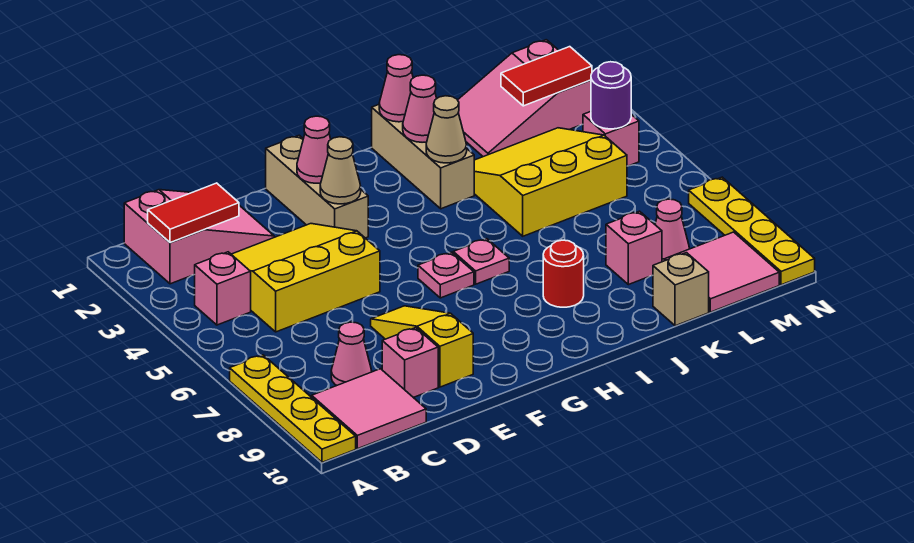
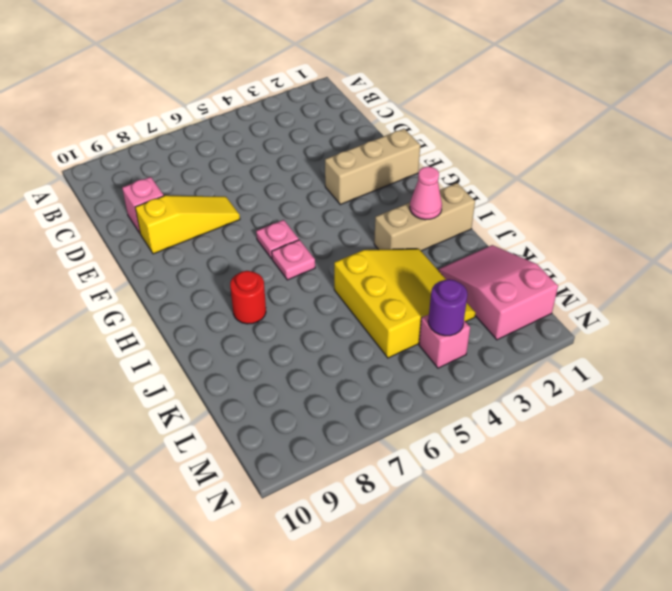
none -> yellow 1x4 plate [230,355,356,462]
none -> pink 2x3 slope [124,190,274,284]
none -> pink 1x1 brick [195,252,251,325]

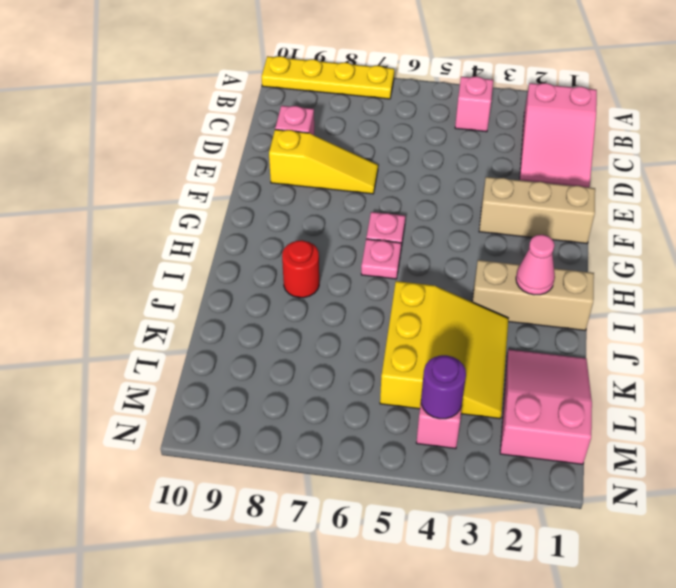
none -> pink 2x2 tile [312,369,426,449]
none -> yellow 3x3 slope [231,224,380,332]
none -> pink 1x1 cone [331,322,372,385]

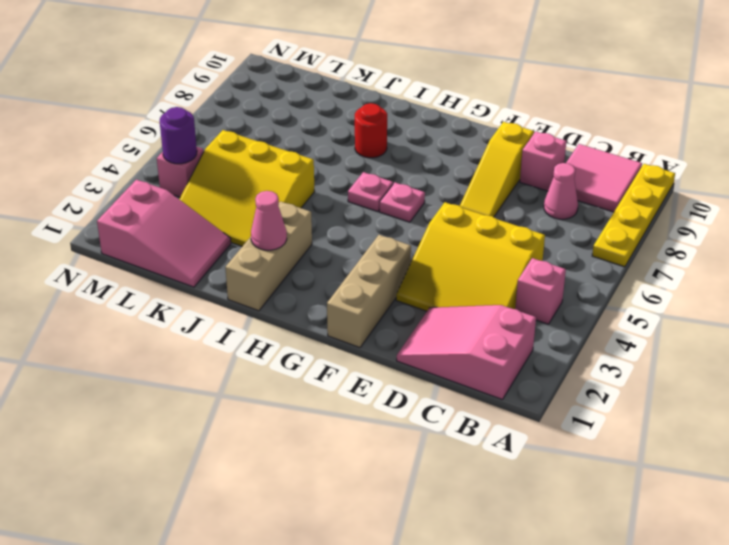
none -> pink 1x1 brick [606,211,662,285]
none -> tan 1x1 brick [653,253,709,326]
none -> pink 1x1 cone [655,199,689,262]

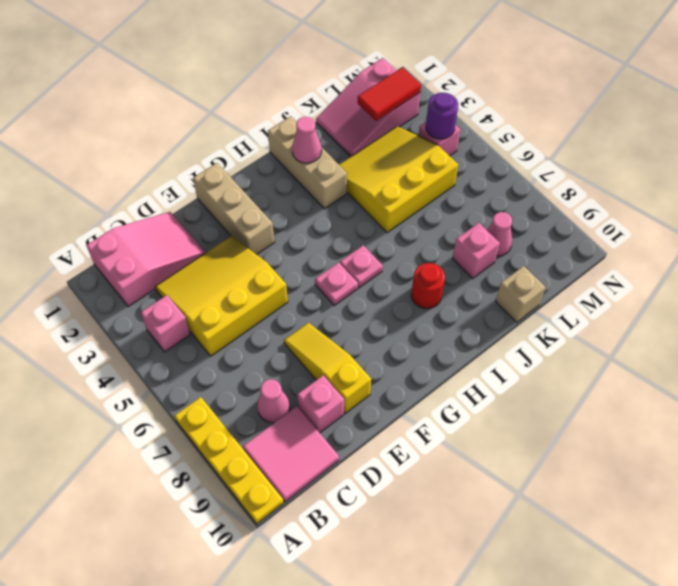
none -> pink 2x2 tile [665,232,779,312]
none -> yellow 1x4 plate [689,177,815,285]
none -> red 1x2 tile [148,183,239,243]

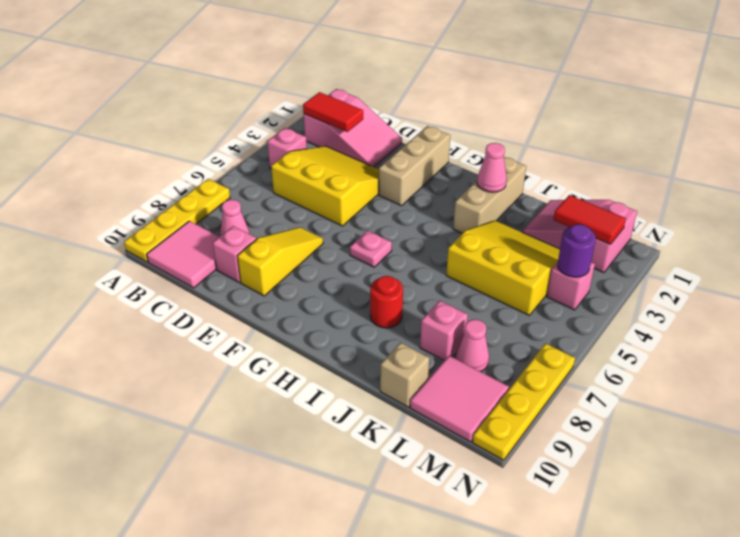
none -> pink 1x1 plate [453,239,509,284]
none -> pink 1x1 cone [297,116,331,183]
none -> tan 1x1 cone [320,137,361,204]

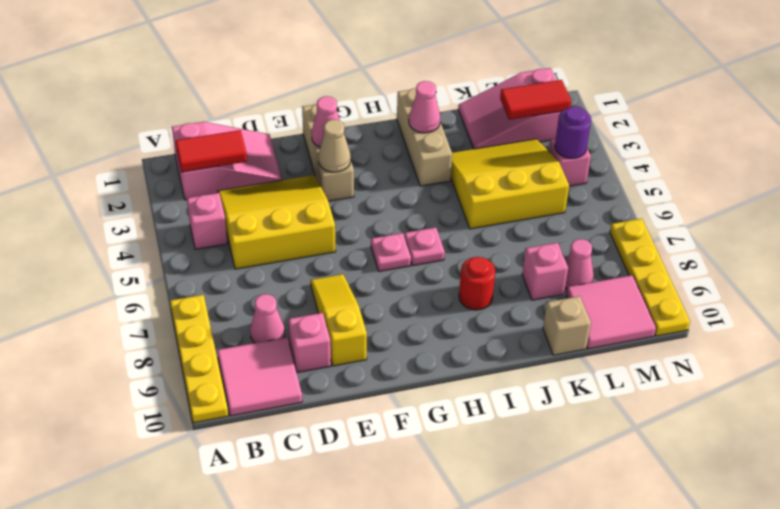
none -> pink 1x1 cone [379,55,413,122]
none -> tan 1x1 cone [426,96,467,163]

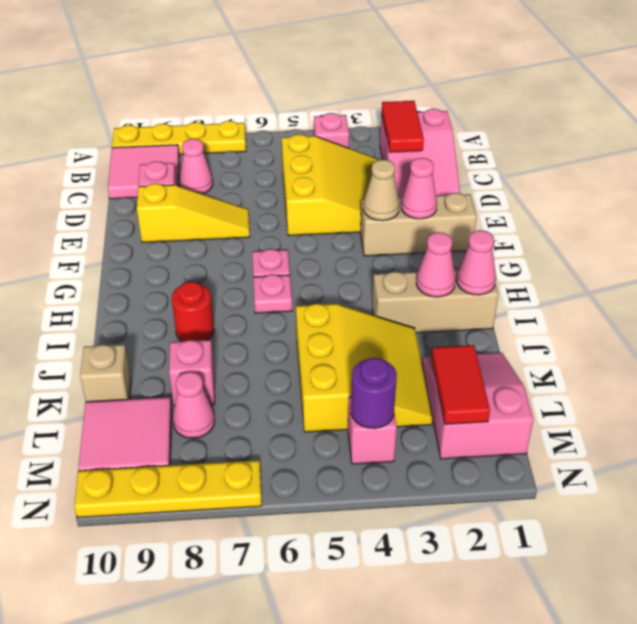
none -> tan 1x1 cone [426,96,467,163]

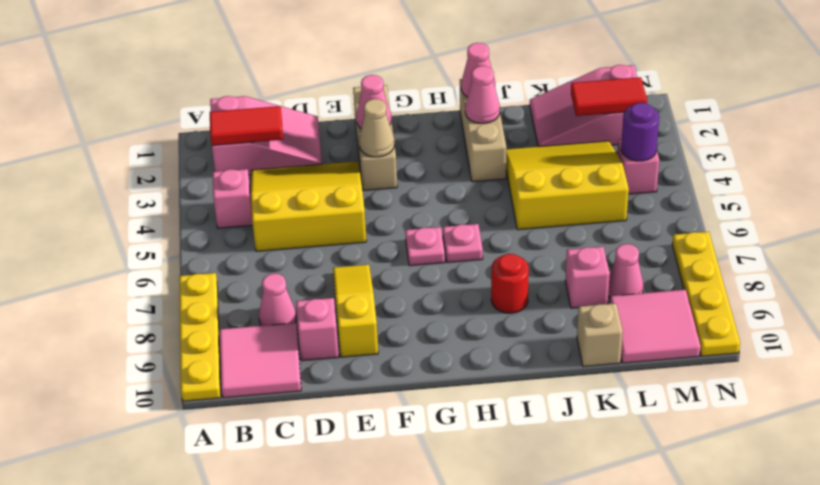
none -> tan 1x1 cone [426,96,467,163]

